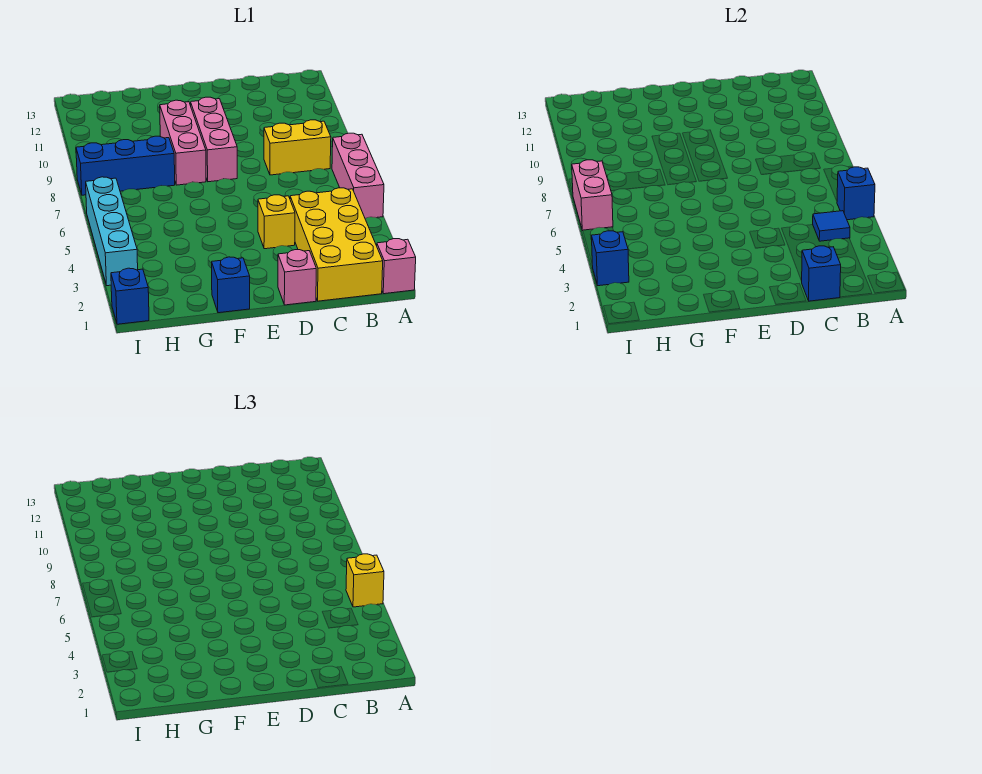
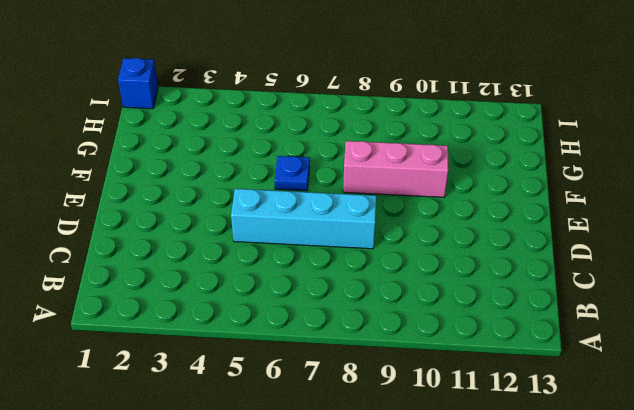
cyan 1x4 brick [231,189,376,249] -> cyan 1x4 brick moved to [86,177,138,286]
blue 1x1 plate [275,156,310,191] -> none
none -> pink 1x1 brick [376,239,416,294]
none -> pink 1x3 brick [332,133,384,218]
none -> yellow 2x4 brick [290,188,383,301]

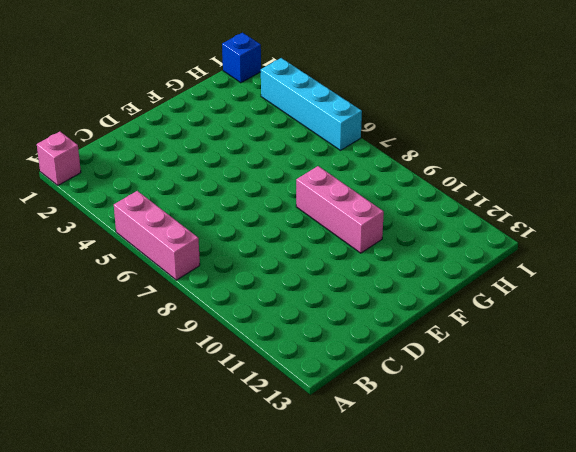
none -> yellow 2x4 brick [290,188,383,301]
none -> yellow 1x2 brick [264,120,331,175]
none -> pink 1x1 brick [278,250,316,305]

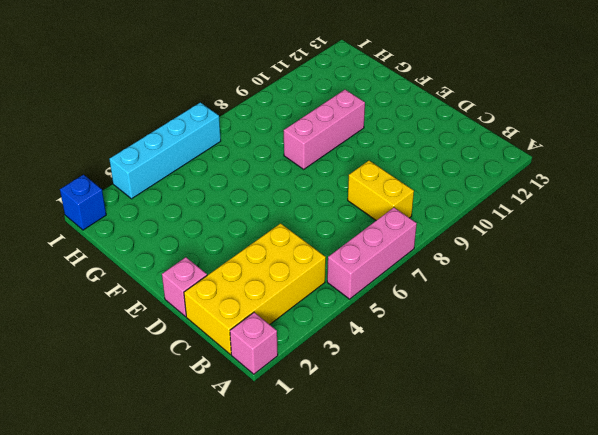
none -> yellow 1x1 brick [258,195,295,249]
none -> pink 1x3 brick [190,97,237,182]
none -> blue 1x1 brick [212,257,250,313]

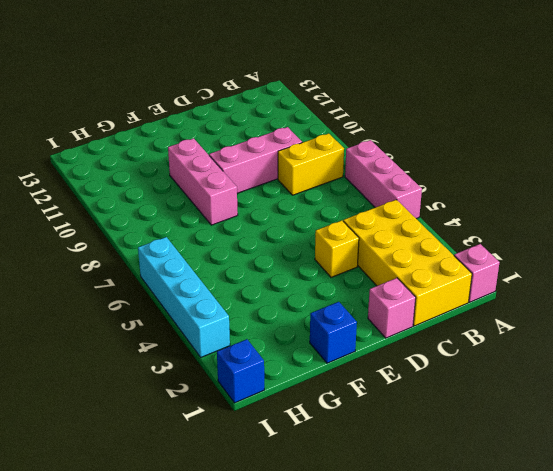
pink 1x3 brick [209,127,302,193] -> pink 1x3 brick turned to [190,97,237,182]
none -> blue 1x3 brick [76,136,175,195]
none -> blue 1x1 brick [837,167,875,220]
none -> blue 1x1 tile [813,211,850,241]

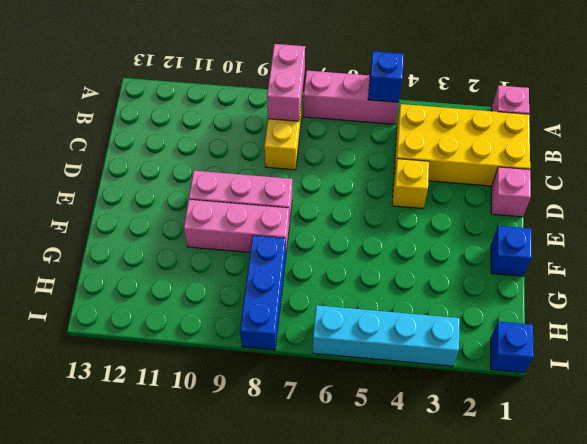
pink 1x2 brick [267,44,305,121] -> pink 1x2 brick turned to [572,160,613,230]
none -> blue 1x1 tile [813,211,850,241]
none -> blue 1x1 brick [802,246,841,301]
none -> blue 1x1 brick [592,231,629,286]

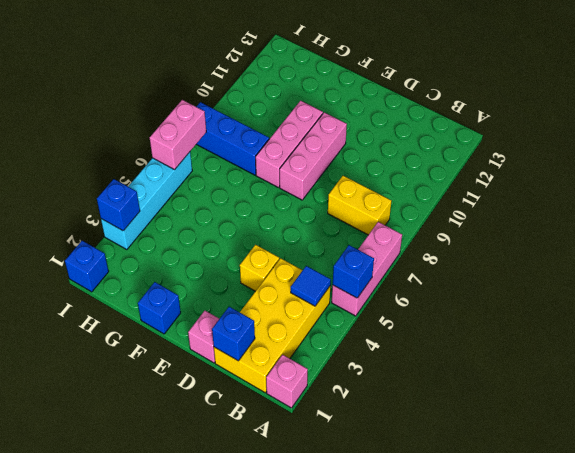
none -> yellow 1x1 brick [346,554,384,607]

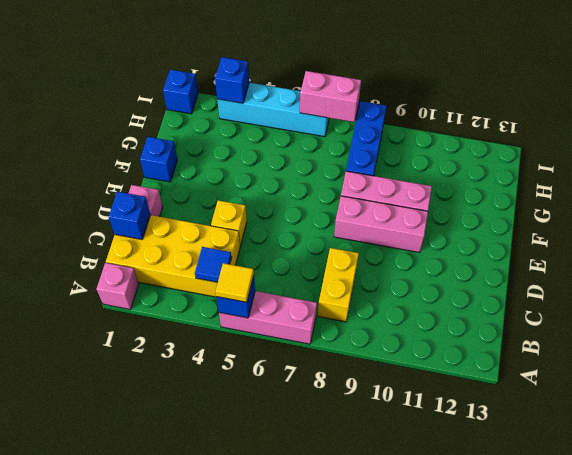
yellow 1x1 tile [215,263,254,302] -> yellow 1x1 brick [346,554,384,607]

